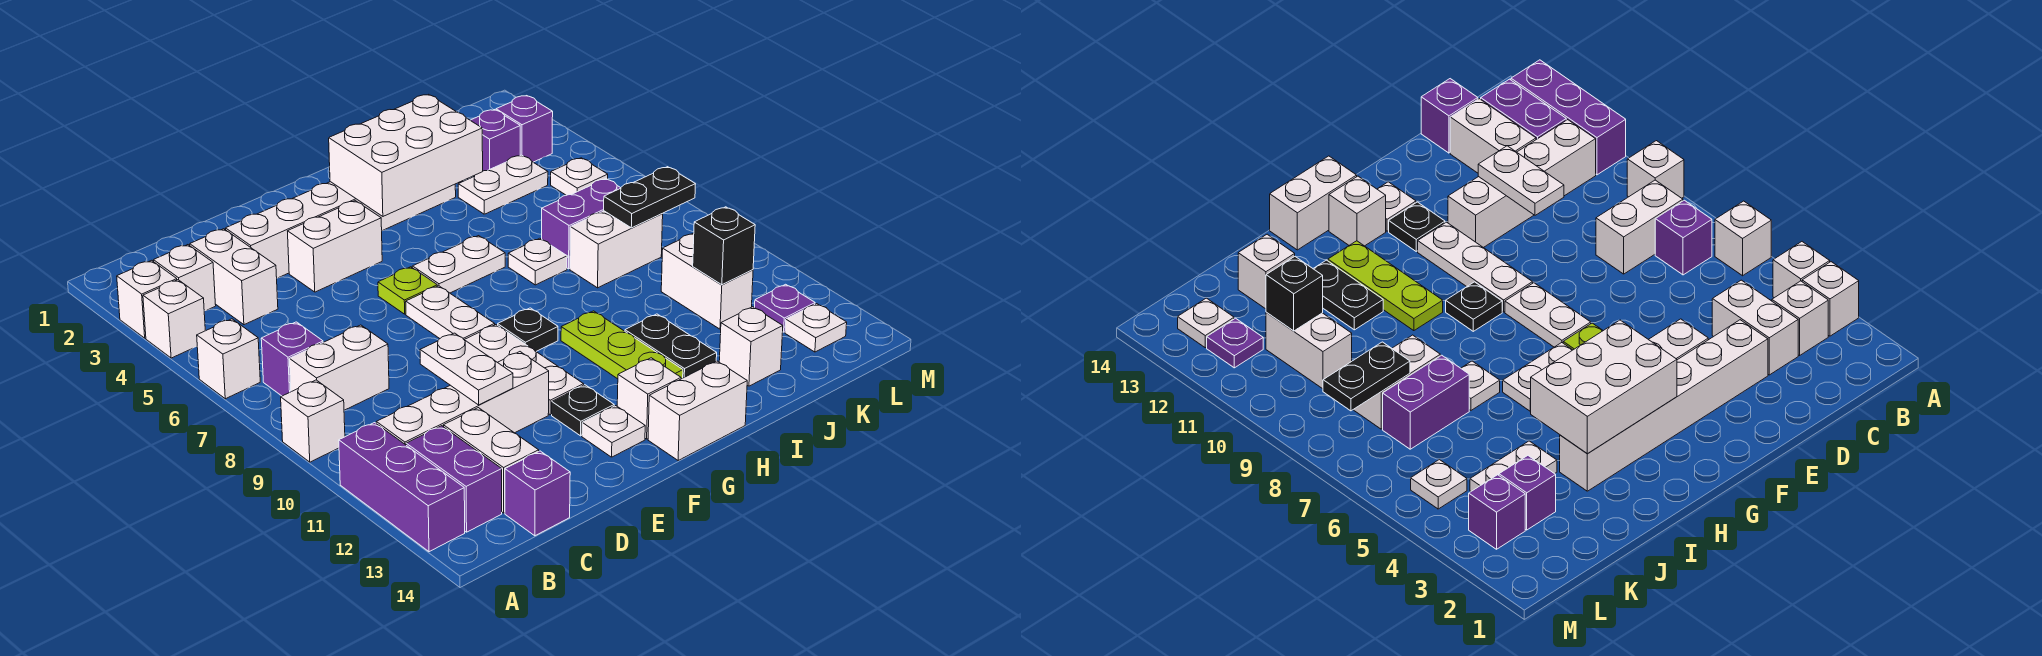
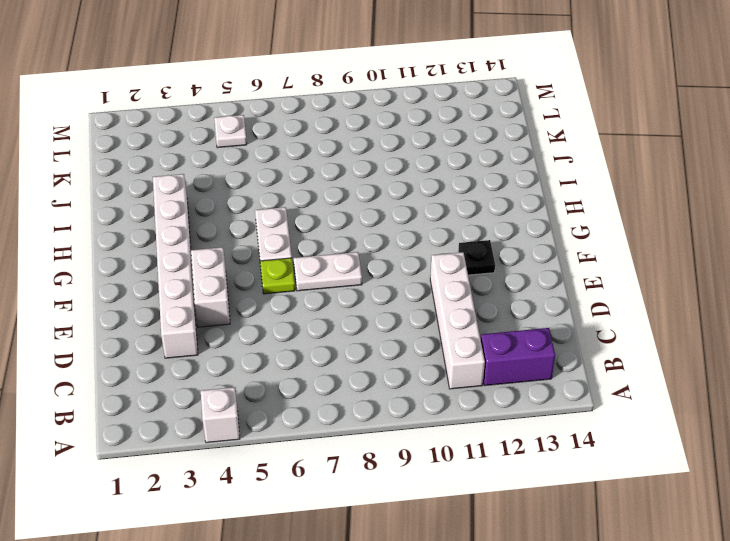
none -> white 1x1 brick [117,260,177,338]
none -> white 1x1 brick [197,319,260,399]
none -> white 1x1 brick [281,380,345,462]
none -> purple 1x3 brick [339,423,465,552]

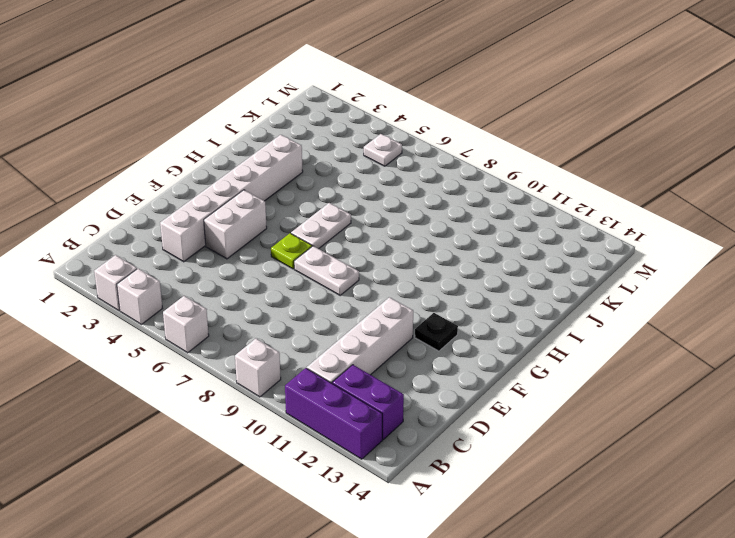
none -> white 1x1 brick [153,245,216,311]
none -> purple 1x1 brick [261,322,323,396]
none -> white 1x2 brick [290,325,389,410]
none -> white 1x2 brick [190,229,278,325]

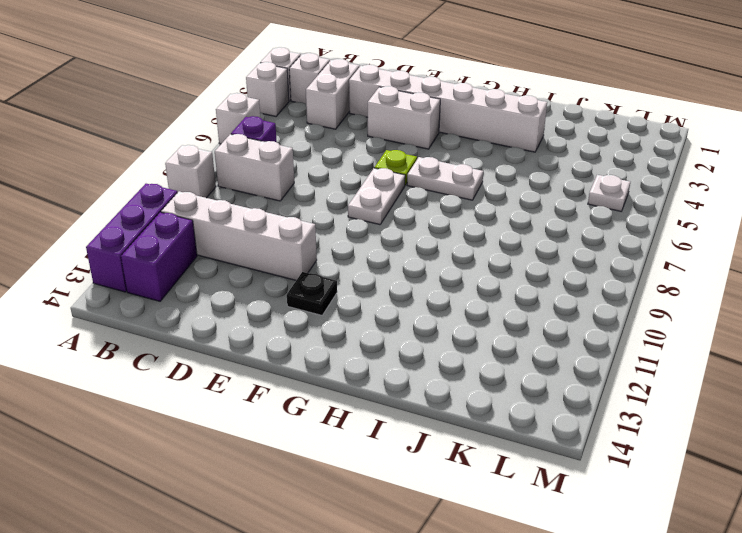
none -> white 1x2 brick [443,408,539,513]
none -> purple 1x1 brick [505,451,570,536]
none -> white 1x3 plate [464,325,584,415]
none -> white 1x1 plate [582,406,645,457]

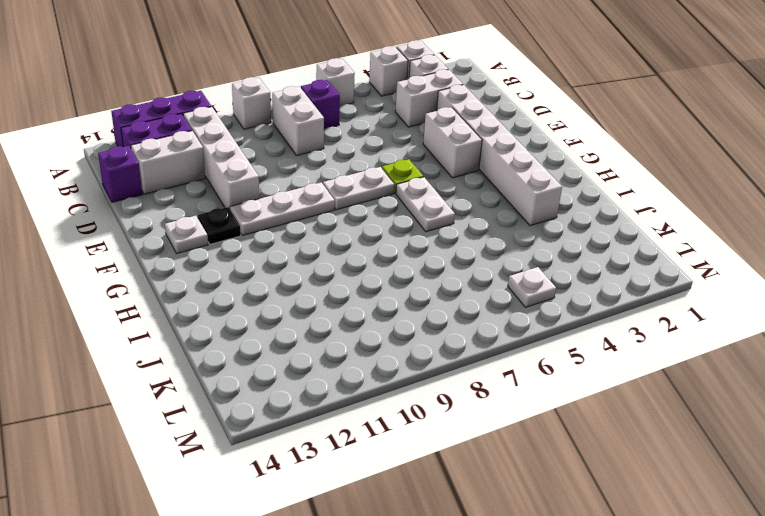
none -> black 1x1 plate [498,308,558,351]
none -> white 1x1 brick [617,358,681,439]
none -> white 1x2 brick [648,361,747,460]
none -> lime 1x3 plate [561,311,683,379]

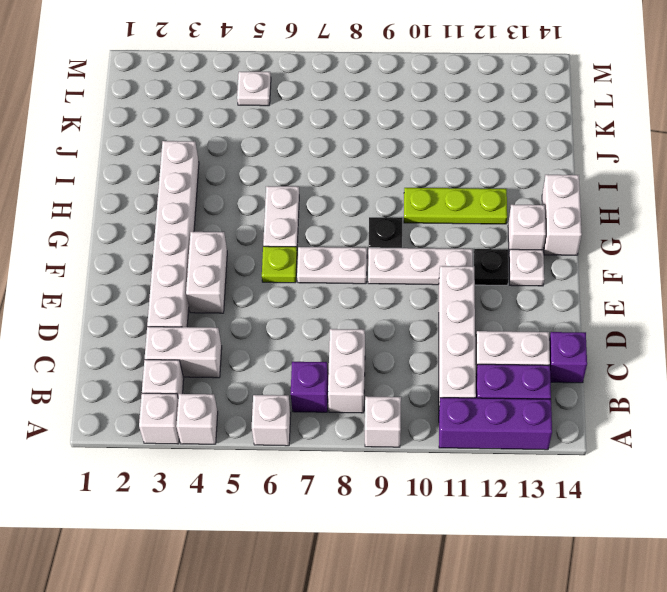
none -> white 1x1 plate [508,238,567,285]
none -> black 1x2 plate [625,314,717,378]
none -> white 1x2 plate [458,155,548,214]
none -> purple 1x2 brick [542,179,621,269]

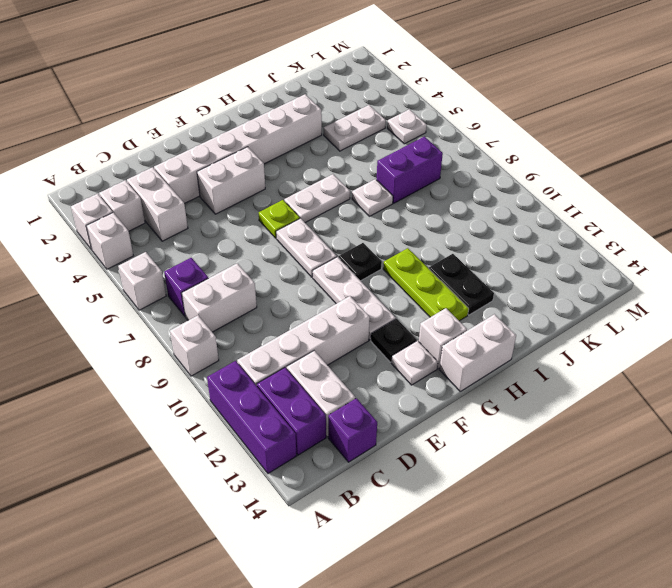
none -> white 1x2 brick [570,211,663,288]
none -> white 1x1 brick [719,307,783,386]
none -> purple 1x1 brick [470,110,520,171]
none -> white 1x2 brick [661,233,753,329]

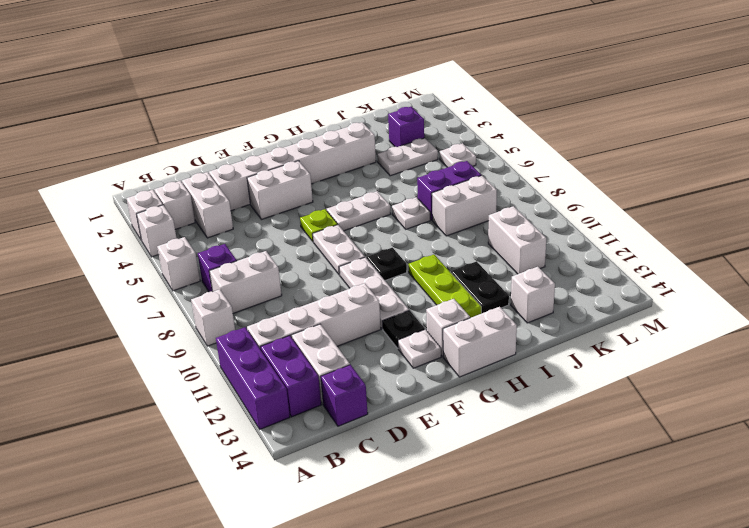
none -> purple 1x1 brick [496,96,553,162]
none -> purple 1x1 plate [755,284,815,332]
none -> white 1x1 plate [785,304,847,352]
none -> white 1x2 plate [420,333,513,405]

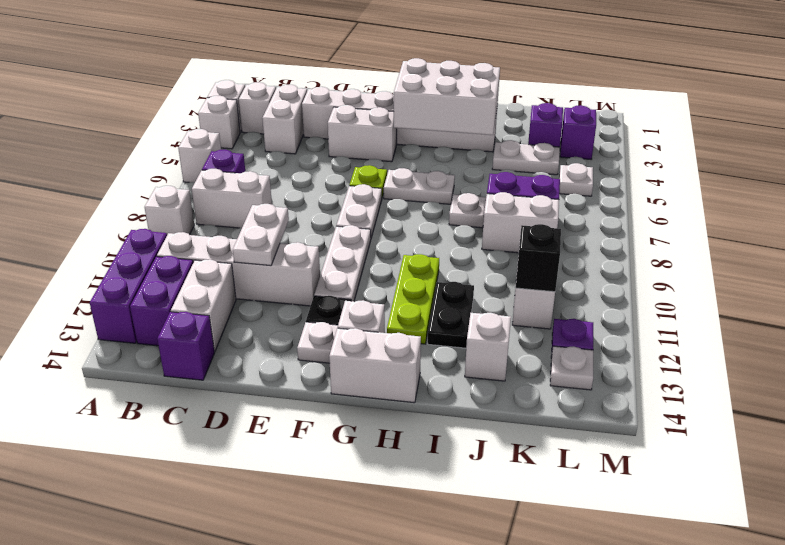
none -> black 1x1 plate [498,308,558,351]
none -> black 1x2 plate [604,167,695,228]

